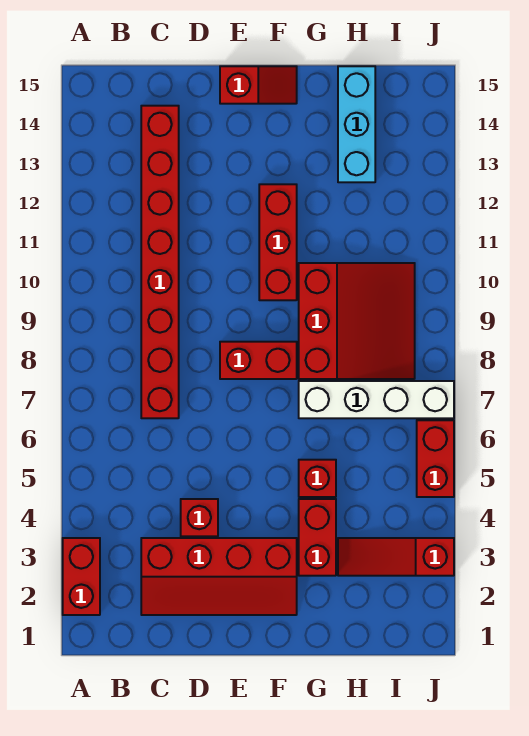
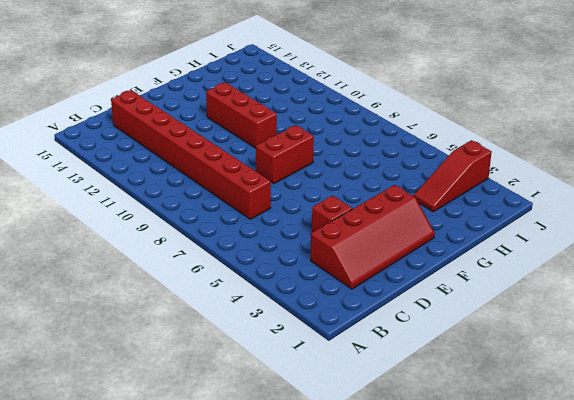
none -> red 1x2 brick [63,538,100,615]
none -> red 1x2 slope [220,66,297,104]
none -> red 1x2 brick [299,499,336,576]

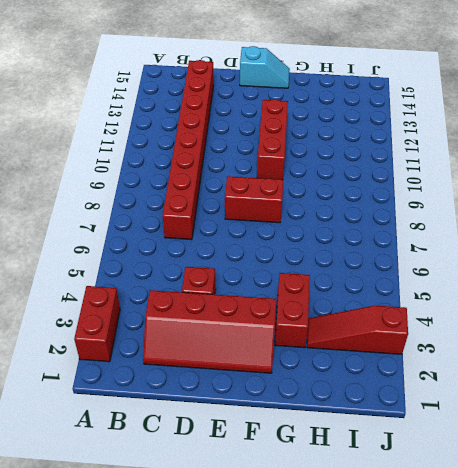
cyan 1x2 slope [240,46,290,88] -> red 1x2 slope [220,66,297,104]
none -> red 1x1 brick [299,460,336,497]
none -> white 1x4 brick [299,381,454,418]
none -> red 3x3 slope [299,263,415,379]

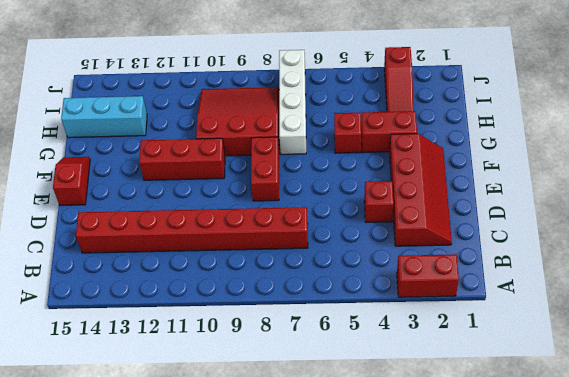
none -> red 1x2 brick [417,420,454,497]

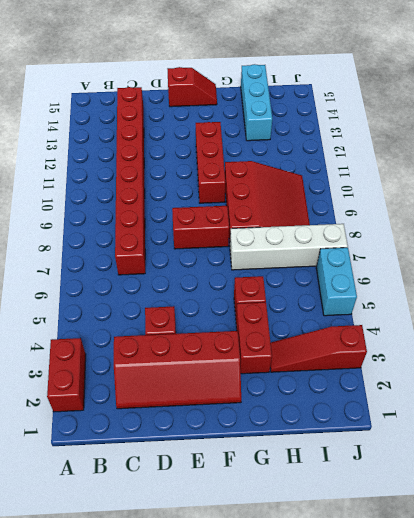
cyan 1x2 brick [316,248,357,316] -> red 1x2 brick [417,420,454,497]

